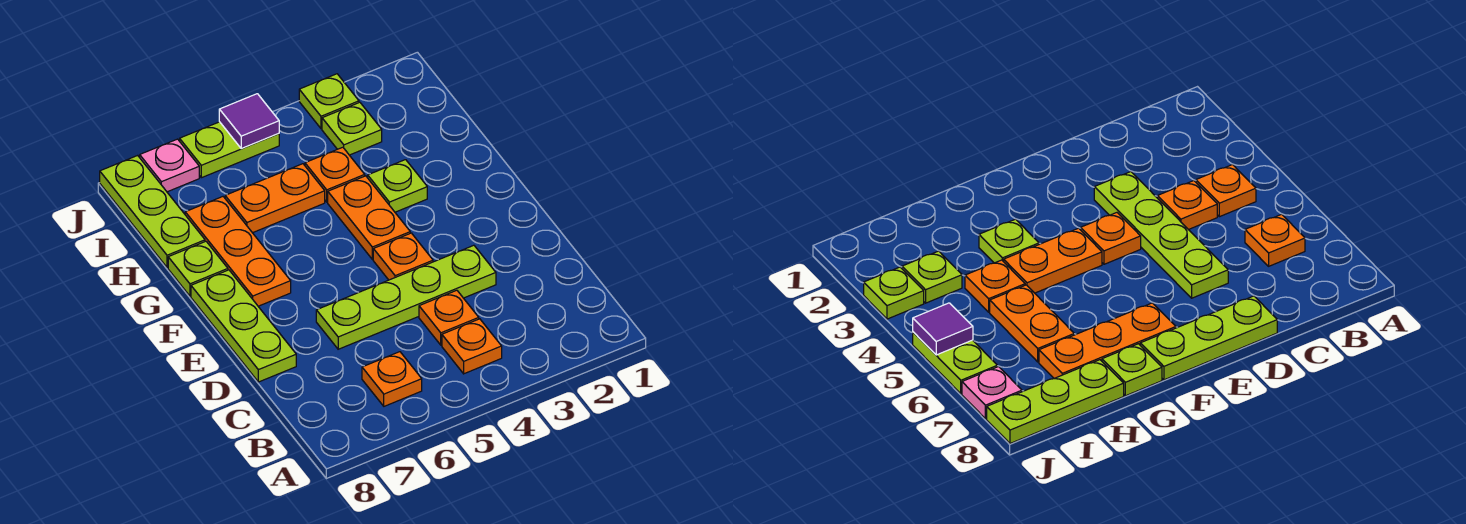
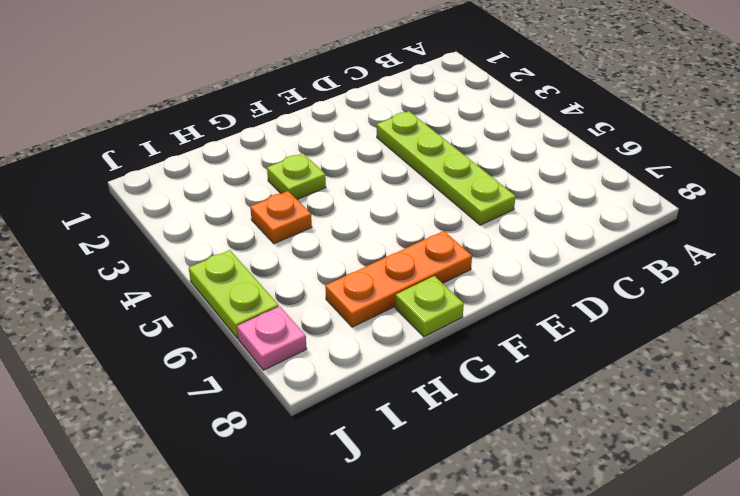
none -> orange 1x1 plate [442,319,502,374]
none -> orange 1x1 plate [362,352,422,406]
none -> orange 1x1 plate [419,290,479,345]

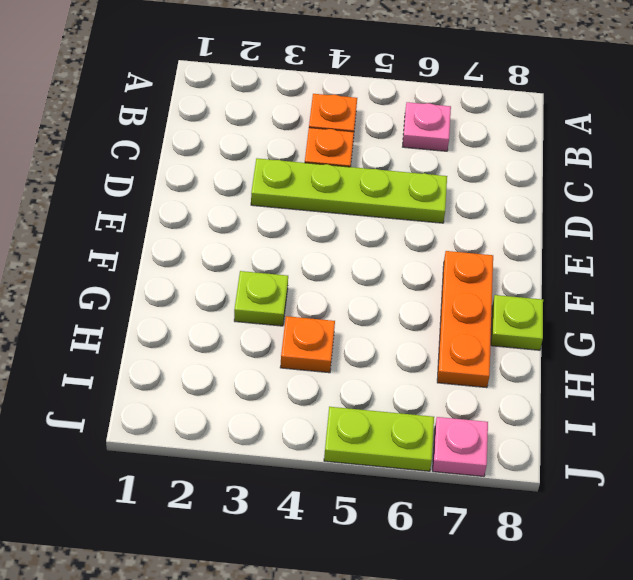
pink 1x1 plate [403,102,451,151] -> orange 1x1 plate [362,352,422,406]
none -> lime 1x3 plate [191,270,296,382]
none -> orange 1x1 plate [373,233,433,280]
none -> orange 1x2 plate [328,176,410,259]

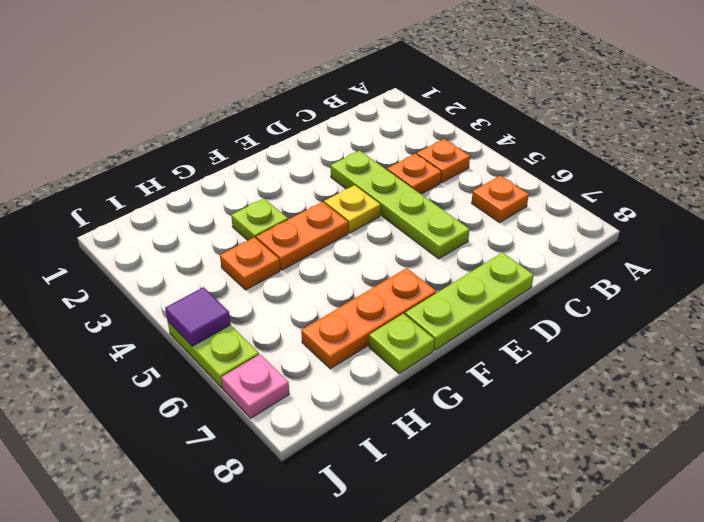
yellow 1x1 plate [324,185,380,233] -> orange 1x1 plate [373,233,433,280]
none -> orange 1x2 plate [225,164,325,233]
none -> lime 1x3 plate [100,155,205,268]
none -> lime 1x1 plate [322,102,382,155]

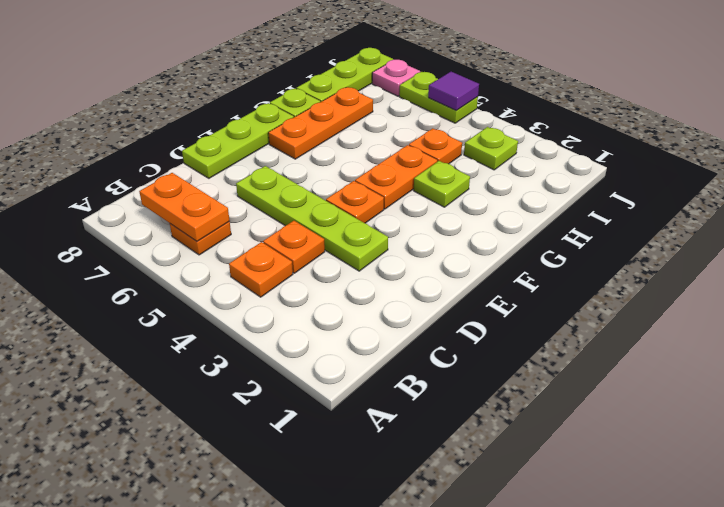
orange 1x2 plate [139,173,230,241] -> orange 1x2 plate moved to [225,164,325,233]
none -> lime 1x1 plate [299,74,359,129]

